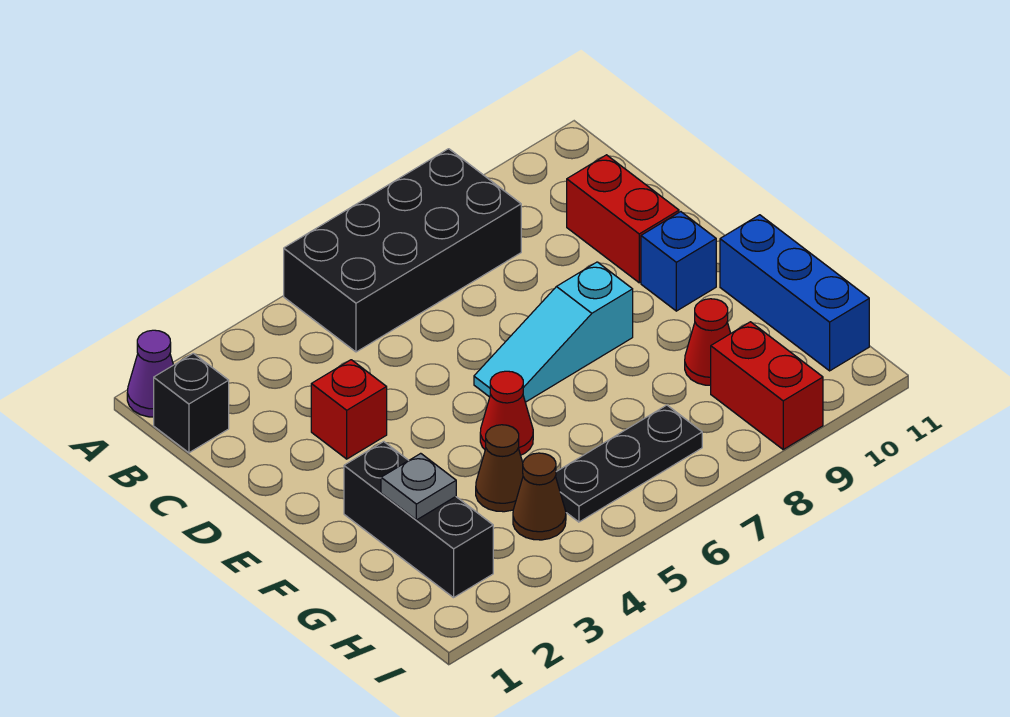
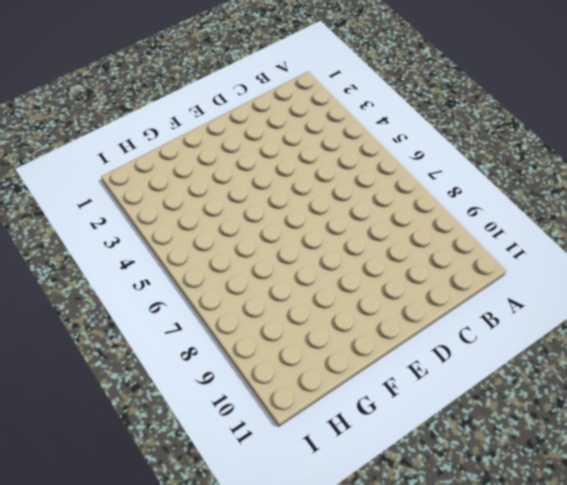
none -> purple 1x1 cone [127,330,173,417]
none -> black 2x4 brick [284,149,521,352]
none -> black 1x1 brick [154,353,229,453]

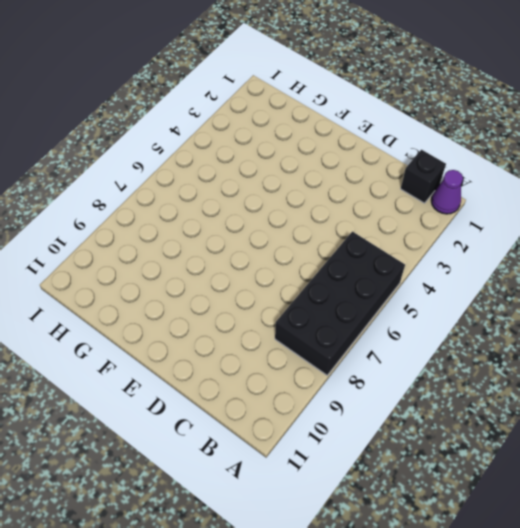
none -> red 1x2 brick [567,155,679,283]
none -> red 1x1 brick [311,360,387,459]
none -> cyan 1x3 slope [474,262,633,402]

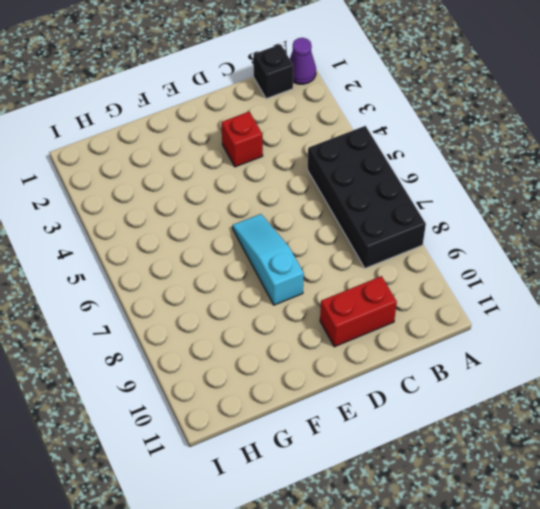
none -> blue 1x1 brick [641,212,716,311]
none -> black 1x3 brick [344,442,493,598]
none -> red 1x1 cone [480,371,533,455]

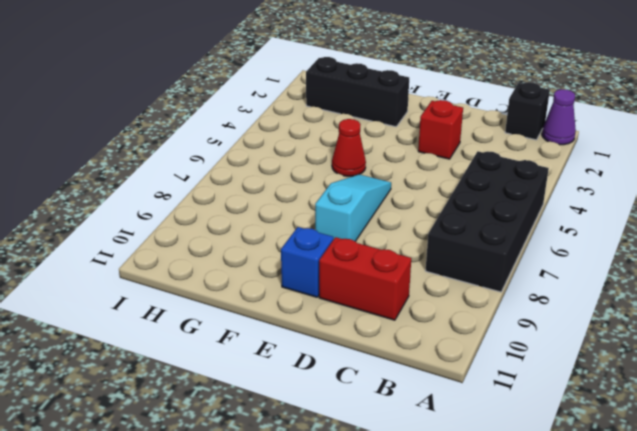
none -> blue 1x3 brick [720,215,869,371]
none -> brown 1x1 cone [476,425,523,512]
none -> red 1x1 cone [685,299,731,385]

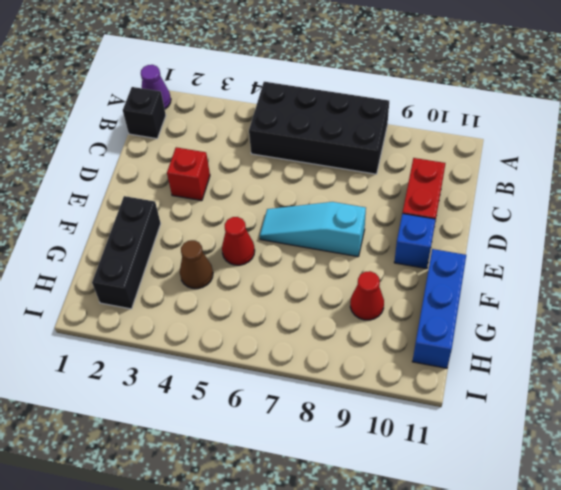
none -> brown 1x1 cone [513,453,566,540]
none -> black 1x3 plate [556,405,702,522]
none -> red 1x2 brick [711,322,823,449]

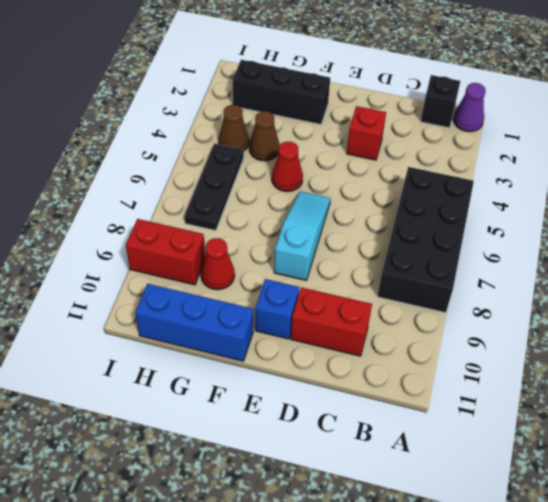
none -> grey 1x1 plate [381,453,456,520]

